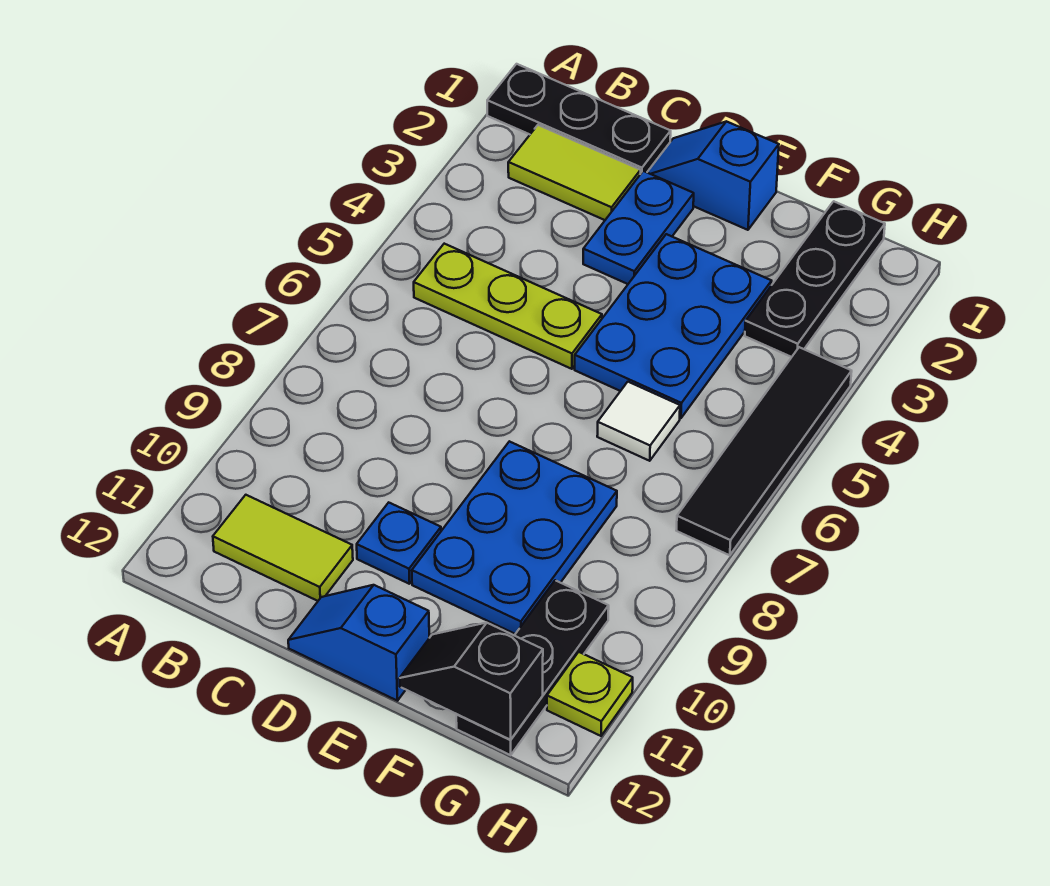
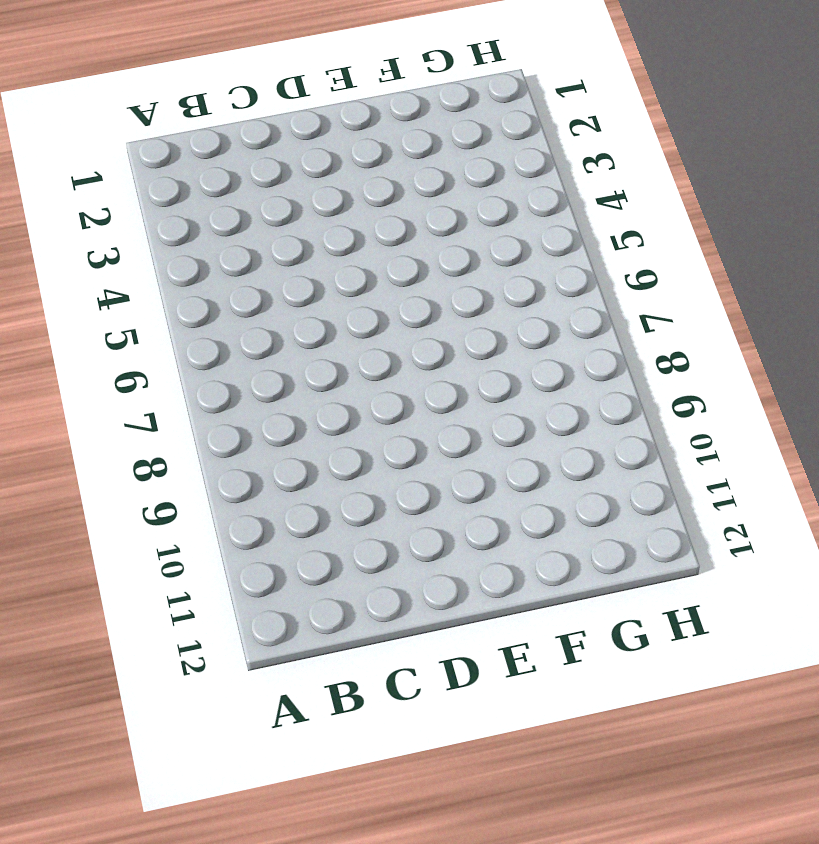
none -> black 1x3 plate [487,64,671,173]
none -> lime 1x2 tile [508,125,641,220]
none -> lime 1x3 plate [414,244,602,369]

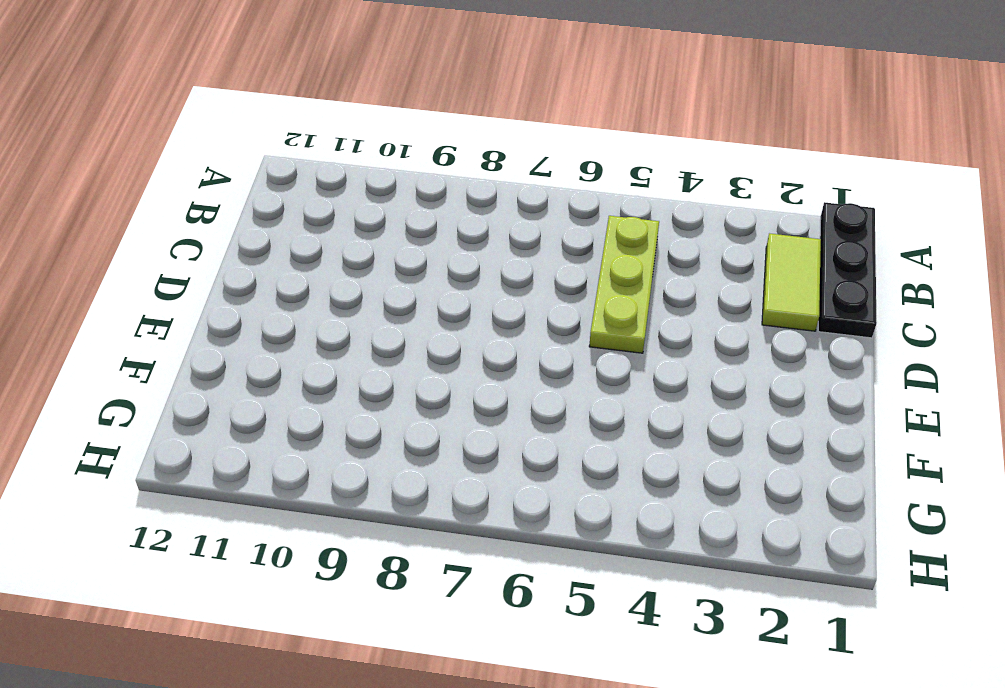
none -> lime 1x2 tile [213,495,353,601]
none -> blue 1x2 slope [647,121,779,230]
none -> blue 1x2 plate [583,171,694,284]

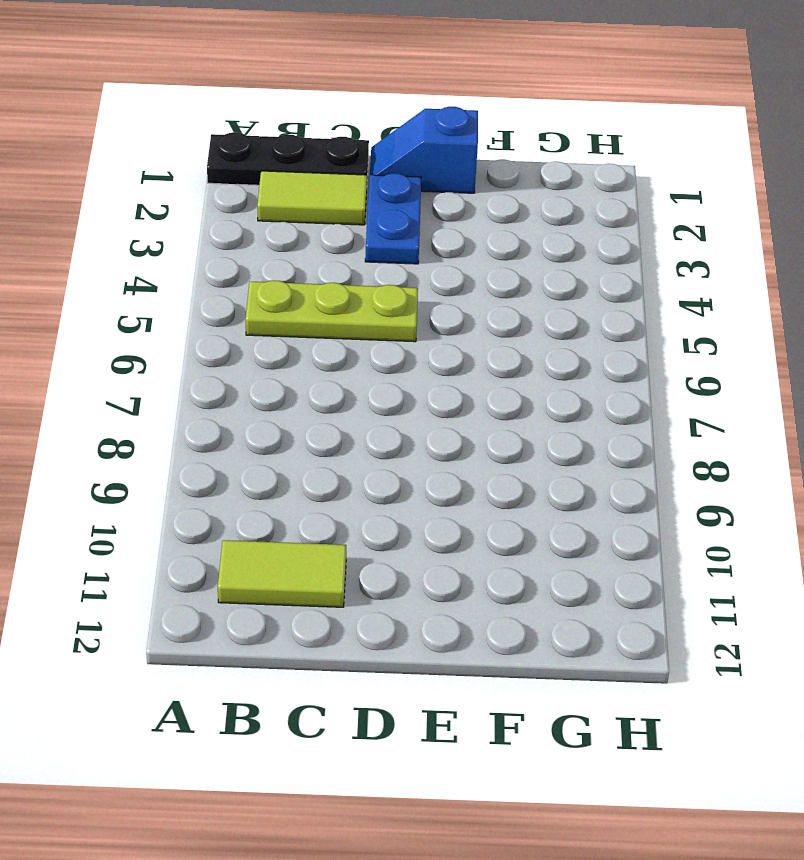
none -> blue 1x1 plate [357,503,441,584]
none -> blue 1x2 slope [288,585,429,701]
none -> blue 2x3 plate [575,234,772,418]

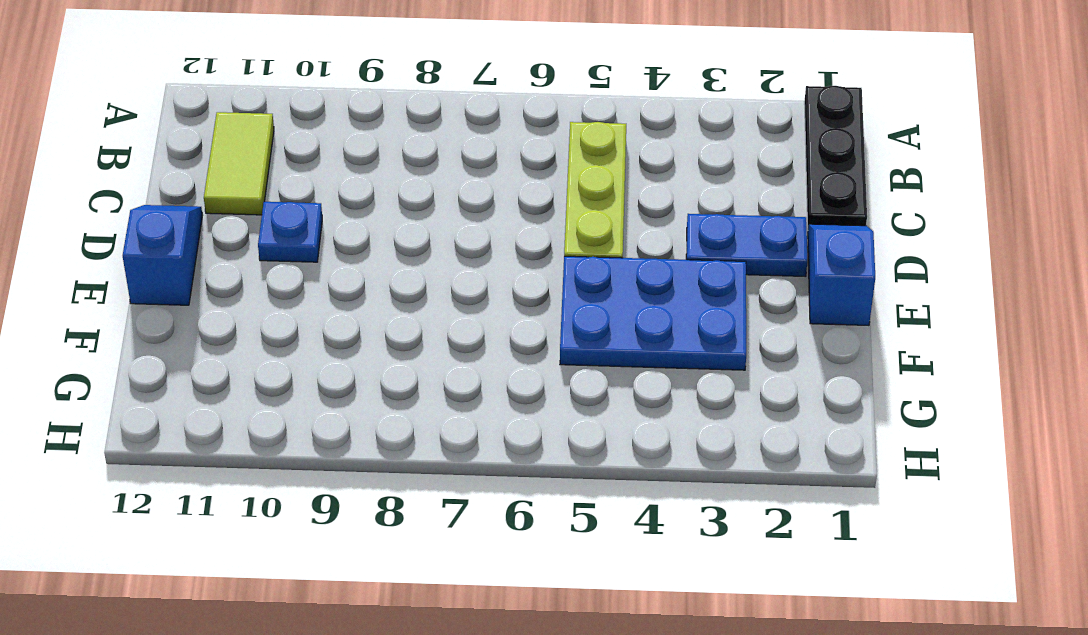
none -> lime 1x2 tile [508,125,641,220]
none -> blue 2x3 plate [412,441,617,634]
none -> white 1x1 tile [597,382,680,461]

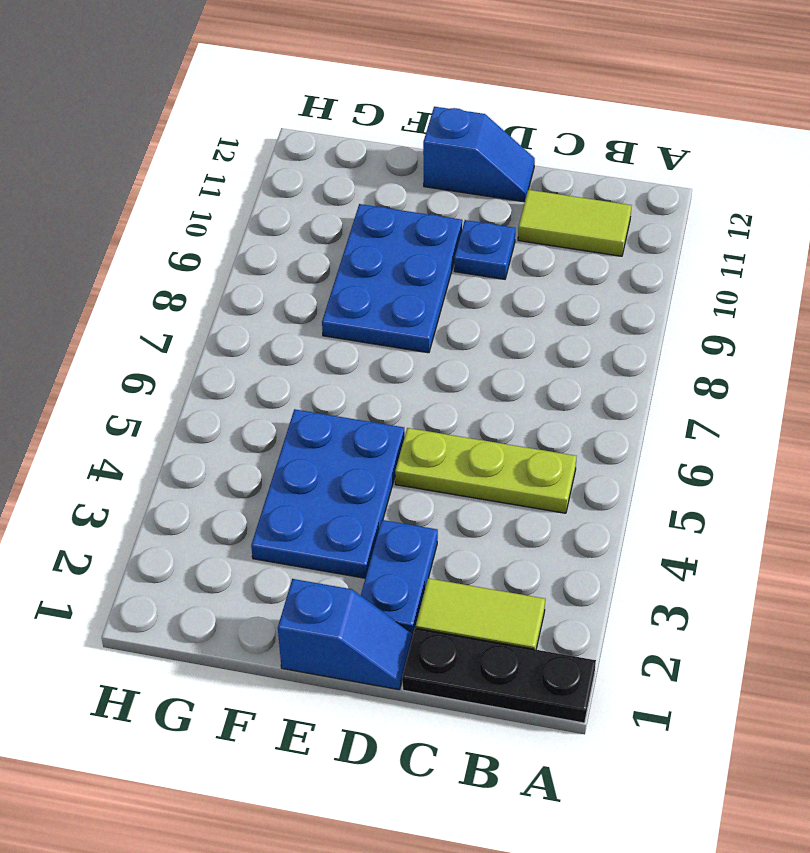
none -> white 1x1 tile [597,382,680,461]
none -> black 1x3 plate [745,201,885,357]
none -> black 1x3 plate [456,580,609,755]

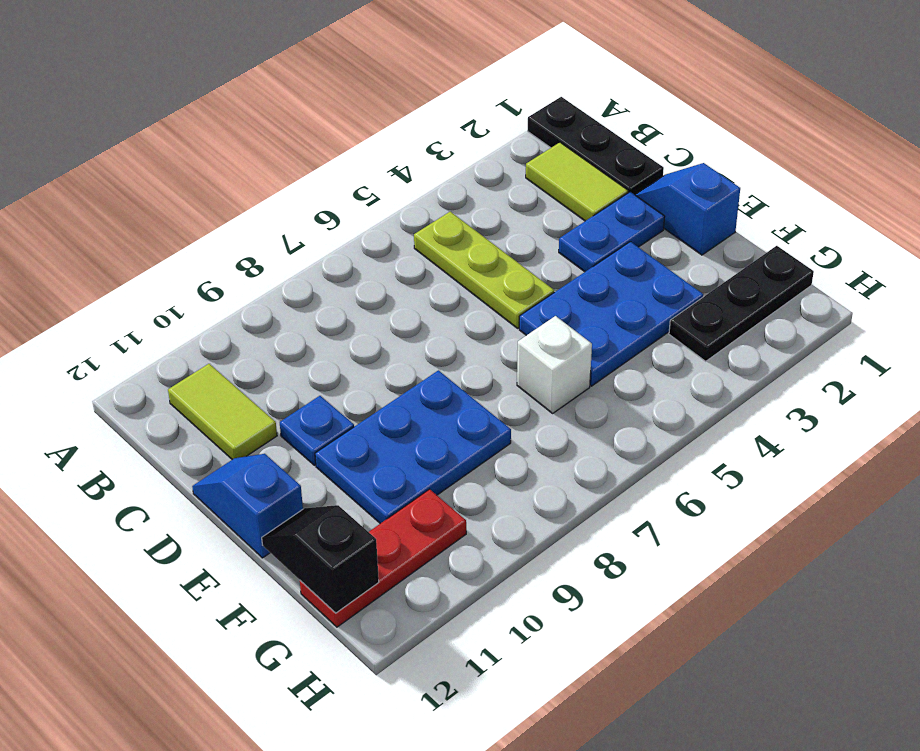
white 1x1 brick [517,316,592,413] -> white 1x1 tile [597,382,680,461]
red 1x3 plate [300,489,466,627] -> black 1x3 plate [456,580,609,755]
none -> black 1x4 tile [676,347,852,555]
none -> lime 1x1 plate [547,652,633,736]

